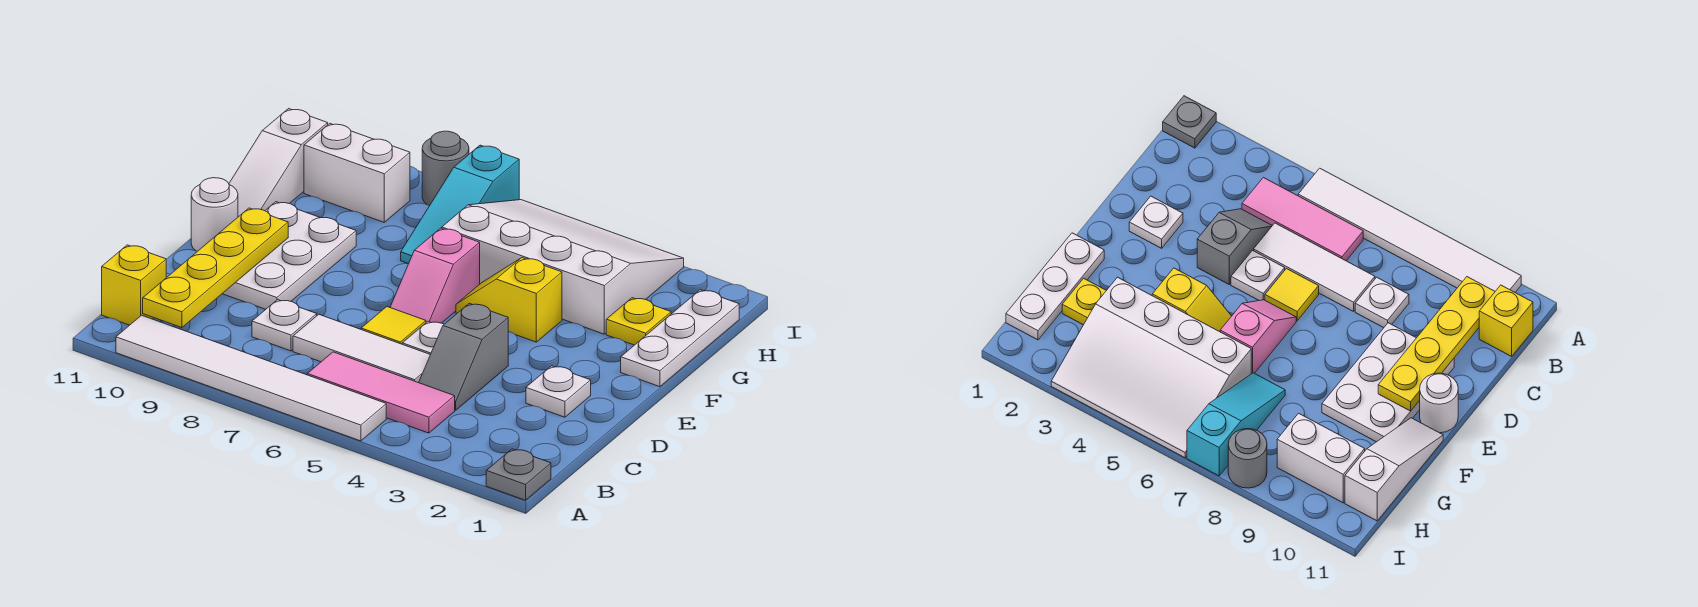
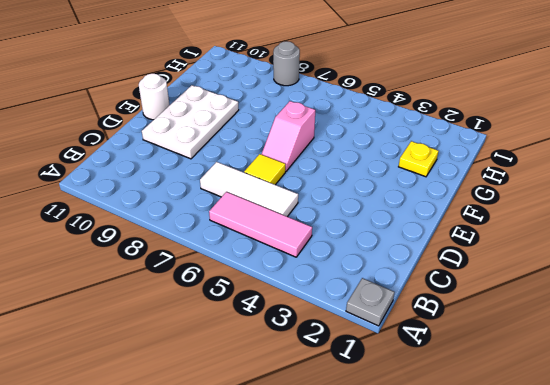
none -> white 1x6 tile [116,315,386,441]
none -> yellow 1x1 brick [102,245,166,325]
none -> grey 1x2 slope [419,303,508,410]

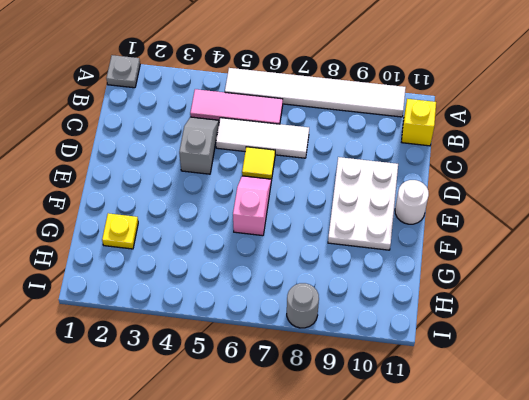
none -> white 1x1 plate [252,300,317,351]
none -> white 1x1 plate [526,366,591,417]
none -> white 1x1 plate [402,321,444,354]

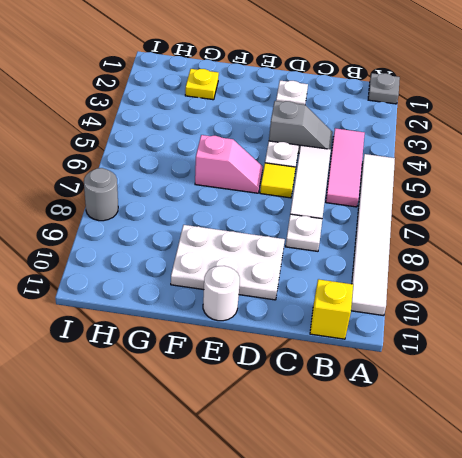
none -> white 1x3 plate [621,290,739,387]
none -> yellow 1x2 slope [456,258,562,342]
none -> white 1x3 slope [229,109,328,217]

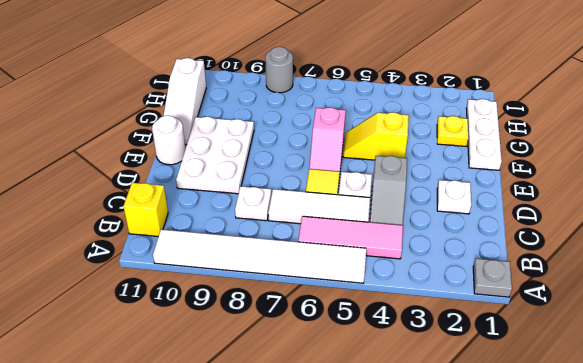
none -> white 3x4 slope [442,200,684,334]
none -> cyan 1x3 slope [401,145,519,264]
none -> white 1x2 brick [304,123,410,222]

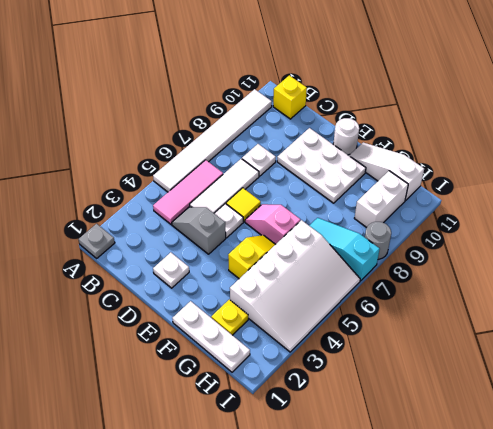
none -> yellow 1x4 plate [143,208,288,328]

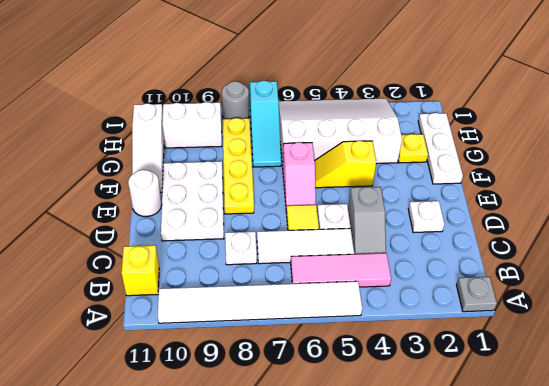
yellow 1x4 plate [222,118,254,214] -> yellow 1x4 plate moved to [143,208,288,328]

